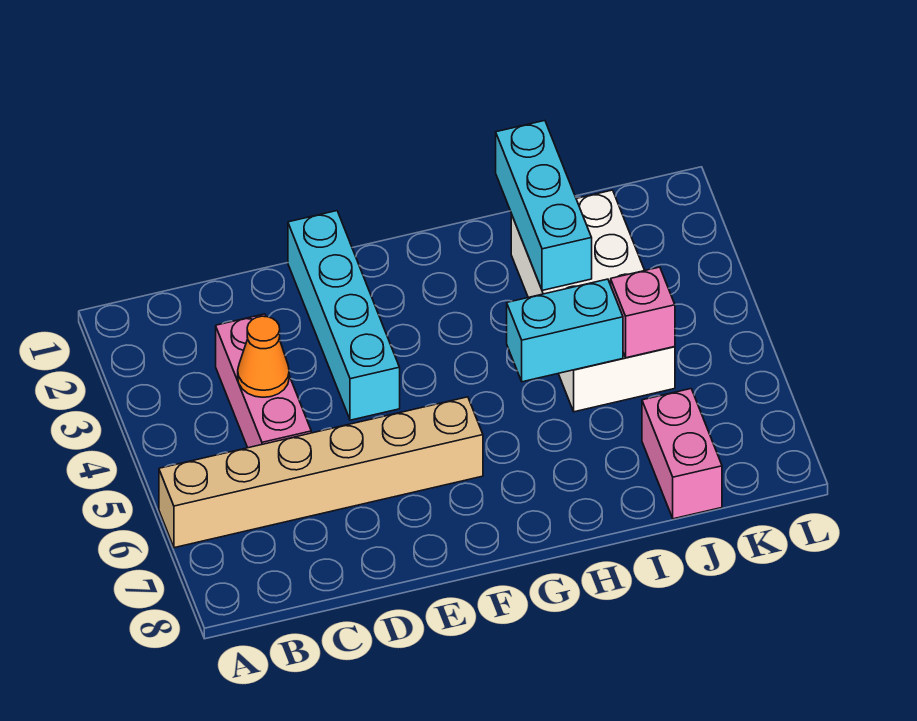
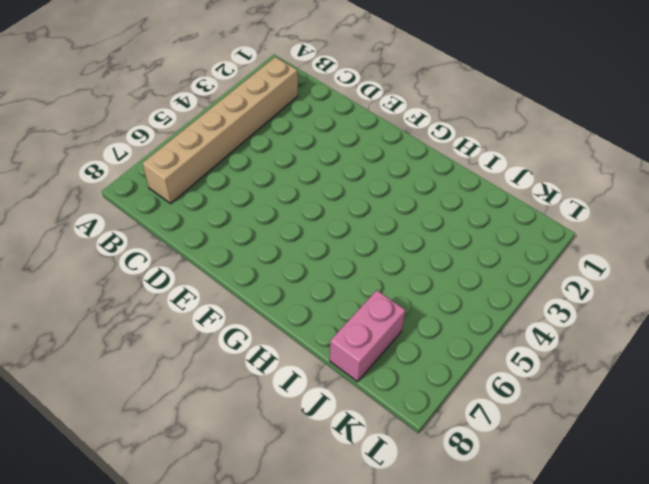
tan 1x6 brick [142,57,298,203] -> tan 1x6 brick turned to [159,397,483,548]
none -> pink 1x3 brick [216,314,311,448]
none -> cyan 1x4 brick [288,211,400,420]

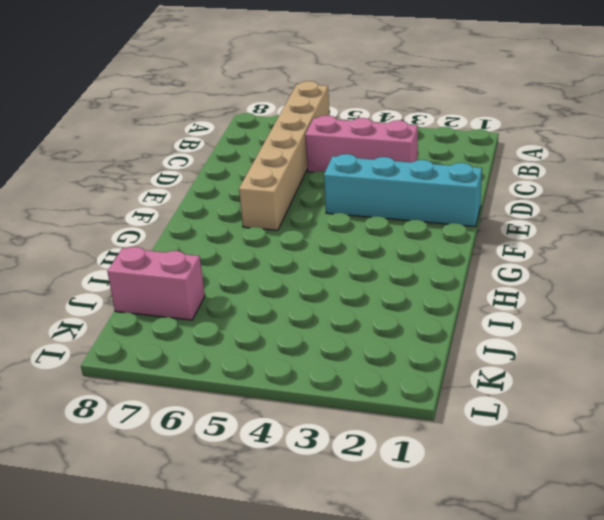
none -> white 2x4 brick [511,190,675,412]
none -> orange 1x1 cone [238,316,289,397]

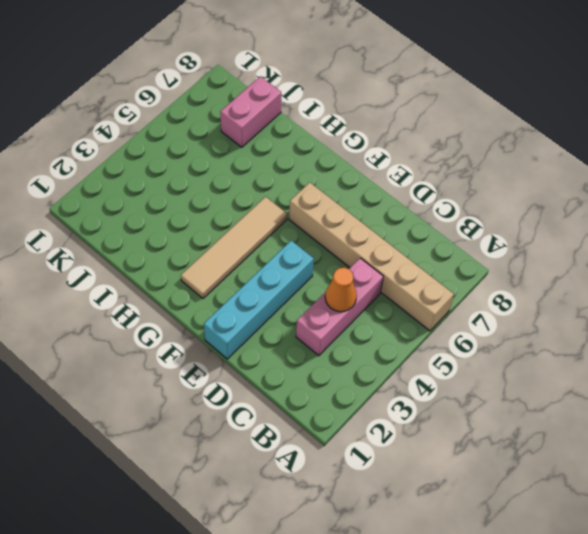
tan 1x4 tile [181,197,287,298] -> none
none -> white 2x4 brick [511,190,675,412]
none -> cyan 1x2 brick [507,279,623,382]

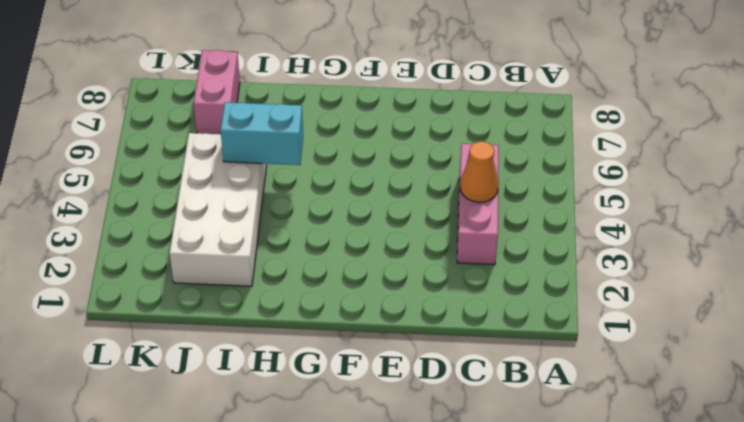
none -> tan 1x6 brick [159,397,483,548]
none -> cyan 1x4 brick [288,211,400,420]

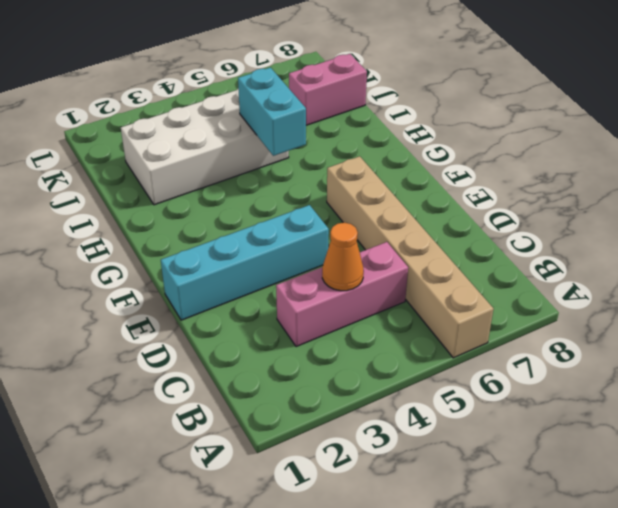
none -> cyan 1x3 brick [496,121,592,290]
none -> pink 1x1 brick [611,267,675,358]

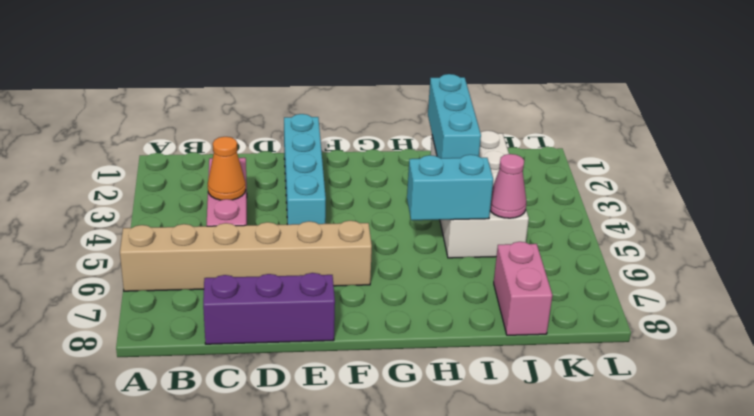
purple 1x3 brick [203,273,335,344] -> none
pink 1x1 cone [490,154,526,218] -> pink 1x1 brick [611,267,675,358]

